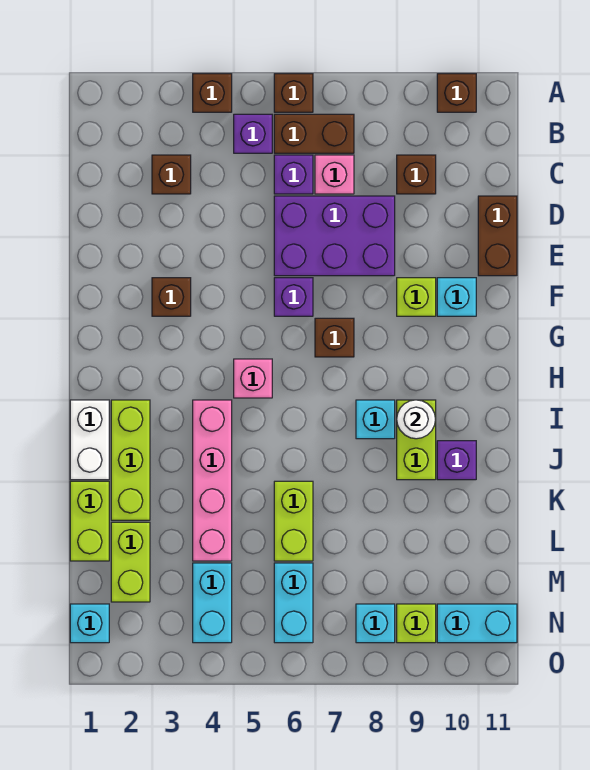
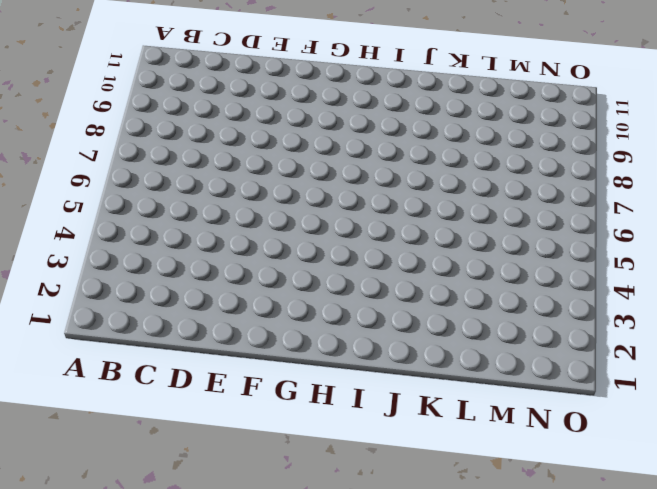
none -> brown 1x1 brick [193,74,232,112]
none -> brown 1x1 brick [274,74,313,112]
none -> brown 1x1 brick [437,74,476,112]
none -> purple 1x1 brick [234,114,272,153]

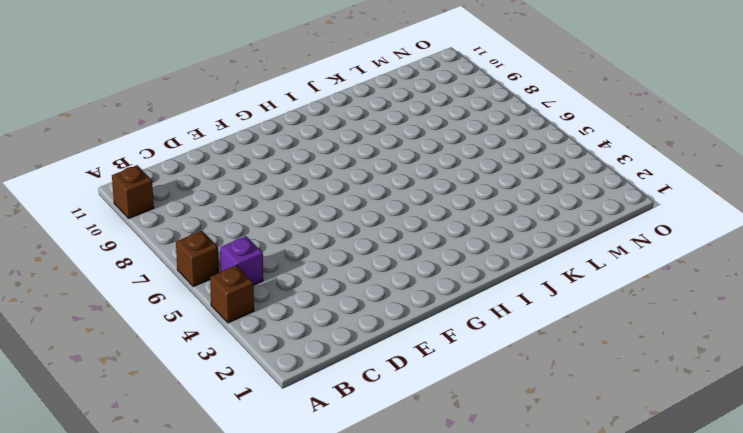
none -> brown 1x2 brick [274,114,354,153]
none -> brown 1x1 brick [152,155,191,194]
none -> purple 1x1 brick [274,155,313,194]
none -> pink 1x1 brick [315,155,354,194]

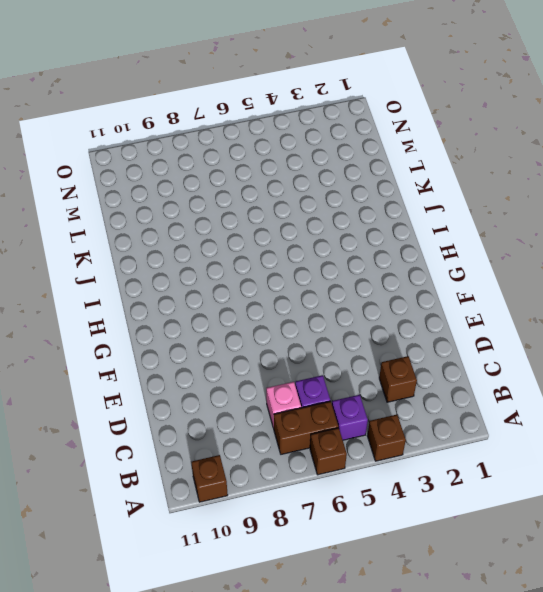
none -> brown 1x1 brick [397,155,436,194]
none -> purple 2x3 brick [274,196,395,276]
none -> brown 1x2 brick [478,196,517,276]
none -> brown 1x1 brick [152,278,191,316]

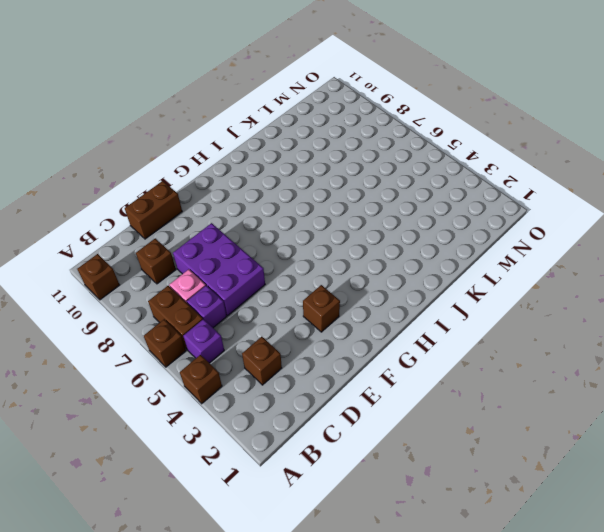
none -> purple 1x1 brick [274,278,313,316]
none -> lime 1x1 brick [397,278,436,316]
none -> cyan 1x1 brick [437,278,476,316]
none -> brown 1x1 brick [315,318,354,357]

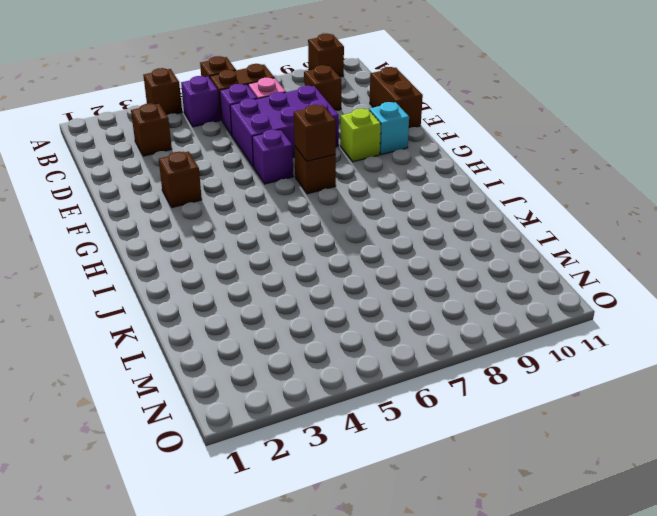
brown 1x1 brick [294,105,336,161] -> none
none -> pink 1x1 brick [234,359,272,398]
none -> white 1x2 brick [70,400,109,480]
none -> lime 1x3 brick [111,400,150,520]
none -> pink 1x4 brick [193,400,232,561]

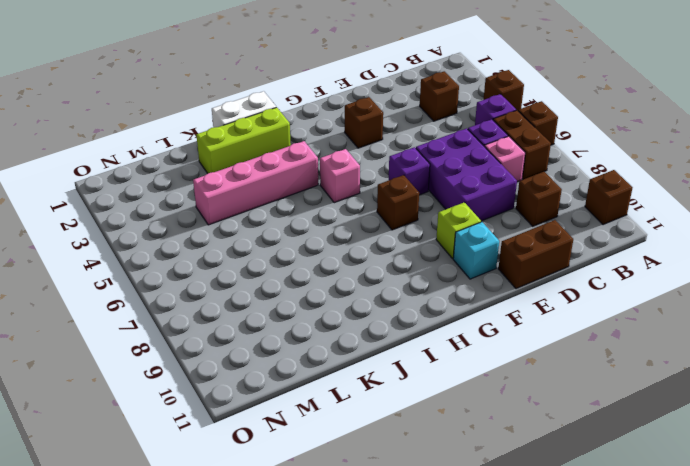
none -> cyan 1x1 brick [356,400,395,439]
none -> lime 1x2 brick [397,400,436,480]
none -> purple 1x1 brick [437,441,476,480]
none -> lime 1x2 brick [70,481,109,561]

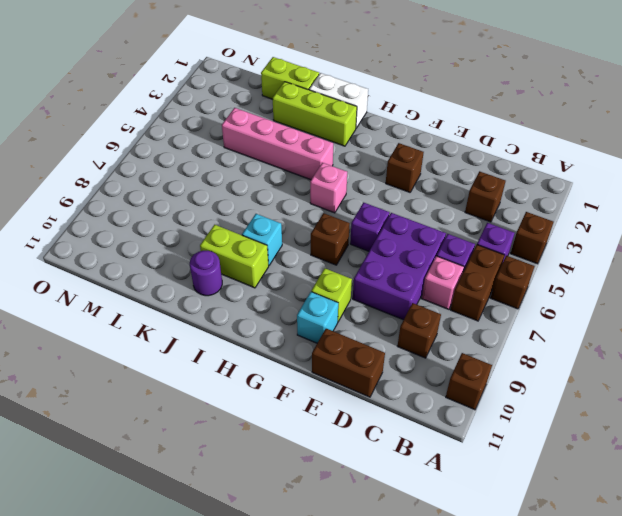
purple 1x1 round brick [190,251,222,296] -> purple 1x1 brick [437,441,476,480]
none -> lime 1x2 brick [274,481,313,561]
none -> lime 1x2 brick [111,522,150,602]
none -> cyan 1x2 brick [193,563,232,643]
none -> cyan 1x2 brick [274,563,313,643]

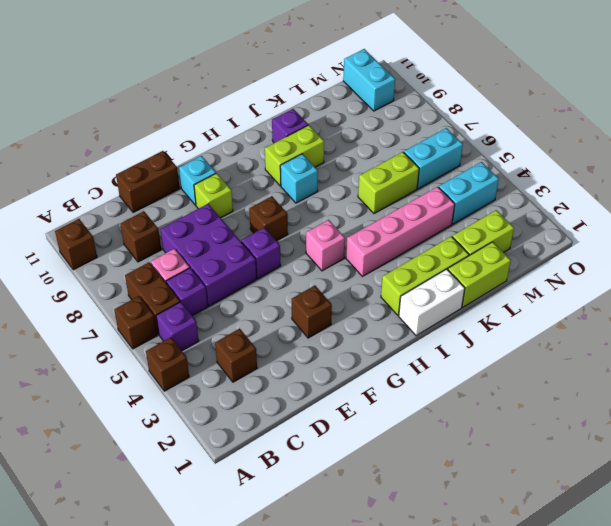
none -> cyan 1x1 brick [70,604,109,643]
none -> cyan 1x1 brick [356,604,395,643]
none -> lime 1x1 brick [397,604,436,643]
none -> white 1x1 round brick [397,400,435,439]

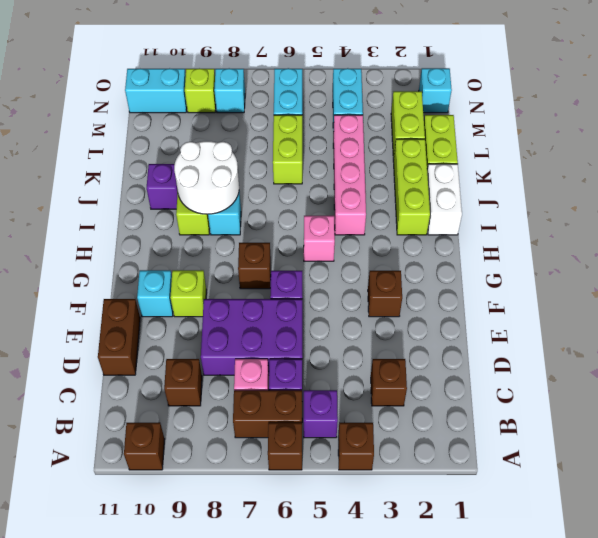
white 2x2 round brick [174,141,239,214] -> white 1x1 round brick [397,400,435,439]

